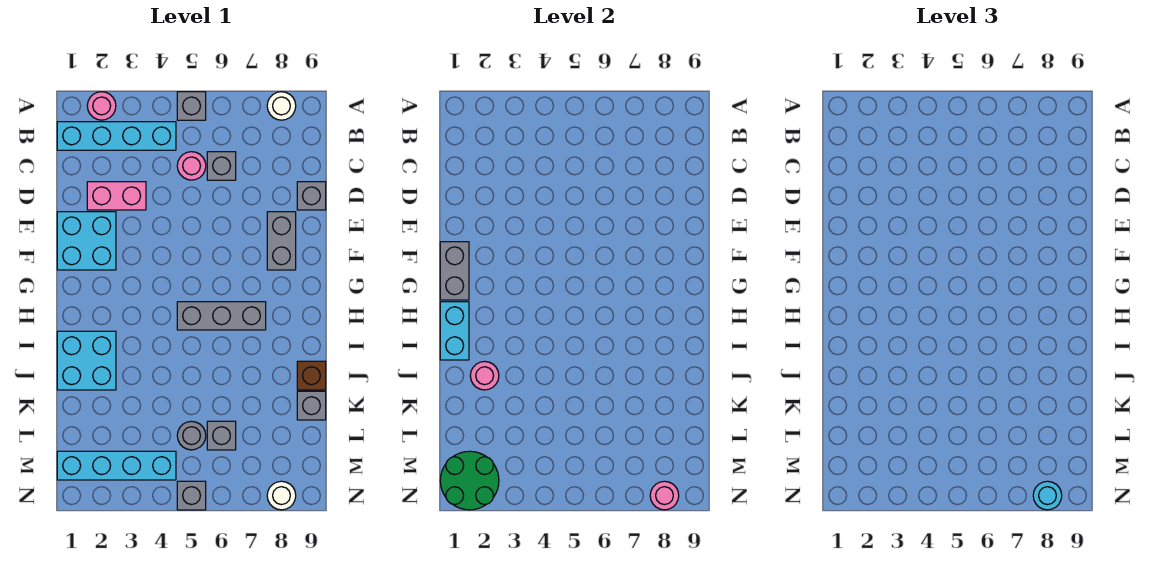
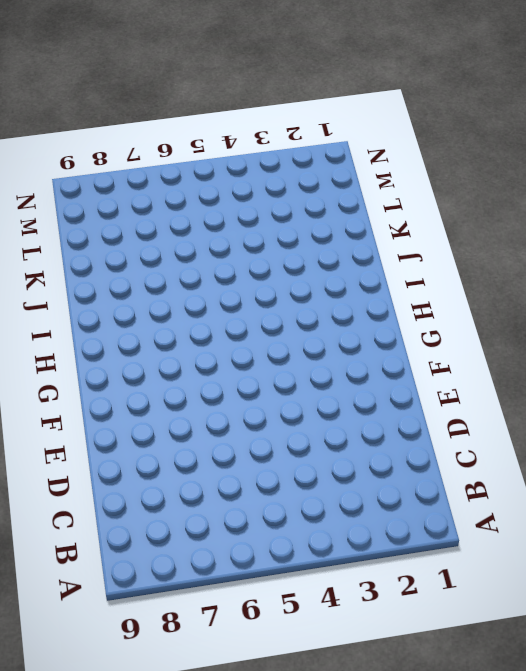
none -> pink 1x1 round brick [87,92,116,120]
none -> grey 1x1 brick [177,92,206,120]
none -> white 1x1 round brick [267,92,296,120]

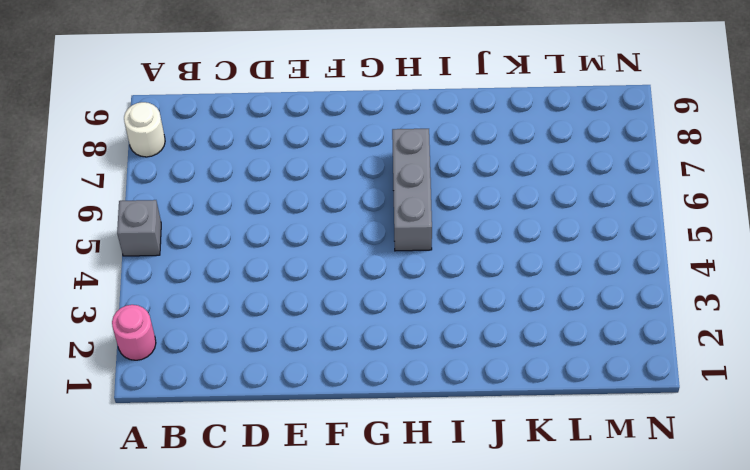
none -> cyan 1x4 brick [57,122,176,150]
none -> pink 1x1 round brick [177,152,206,180]
none -> grey 1x1 brick [207,152,236,180]

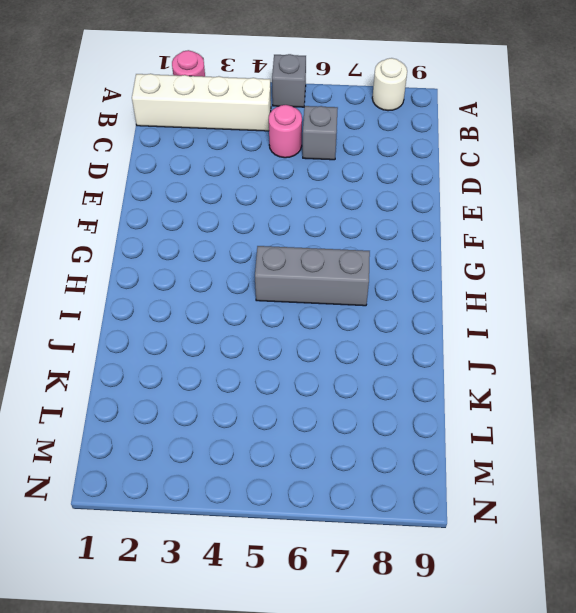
white 1x4 brick [132,74,271,131] -> cyan 1x4 brick [57,122,176,150]
none -> pink 1x2 brick [87,182,146,210]
none -> grey 1x1 brick [297,182,326,210]
none -> cyan 2x2 brick [57,212,116,270]

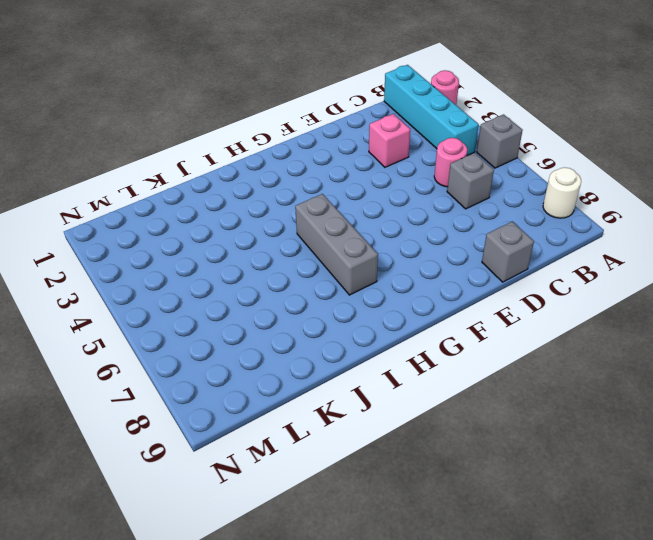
pink 1x1 brick [369,114,410,167] -> pink 1x2 brick [87,182,146,210]
none -> cyan 2x2 brick [57,212,116,270]
none -> grey 1x2 brick [267,212,296,270]
none -> cyan 2x2 brick [57,331,116,390]

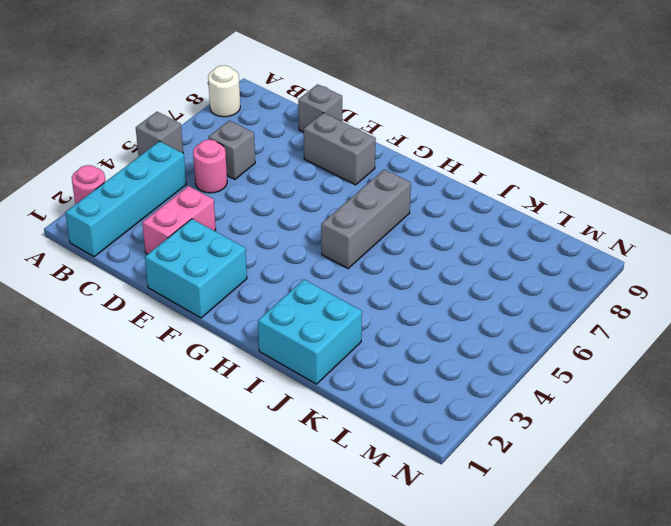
none -> brown 1x1 brick [297,361,326,390]
none -> grey 1x1 brick [297,391,326,420]
none -> grey 1x1 round brick [177,421,206,450]

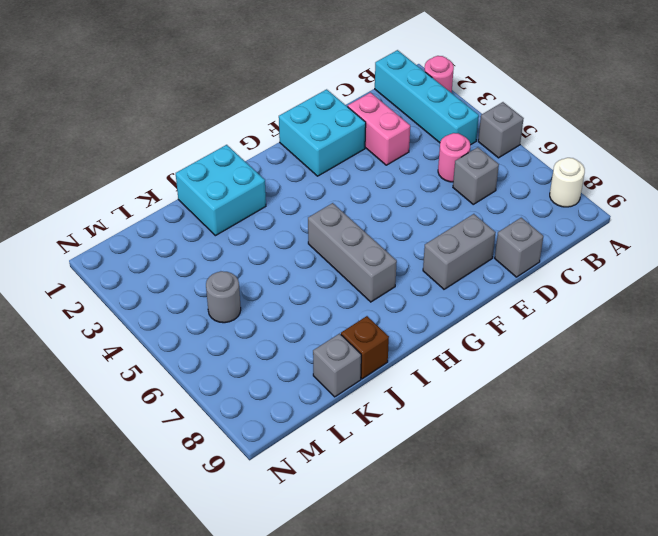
none -> grey 1x1 brick [207,421,236,450]
none -> cyan 1x4 brick [57,451,176,480]
none -> grey 1x1 brick [177,481,206,510]

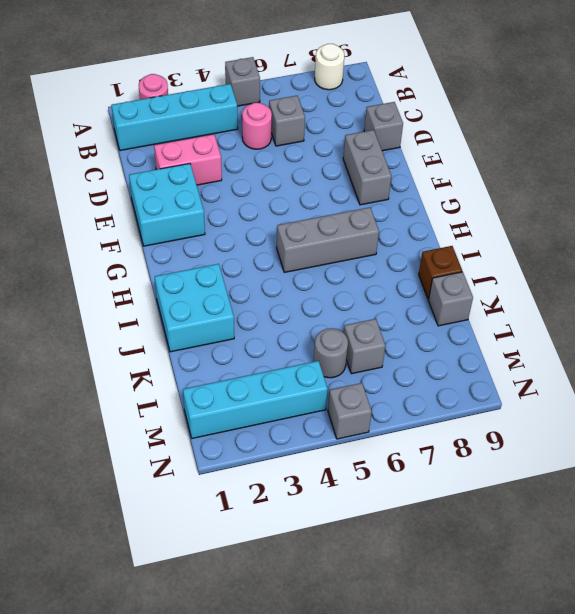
none -> white 1x1 round brick [267,481,296,510]
none -> grey 1x2 brick [440,242,469,300]
none -> cyan 1x2 brick [440,302,469,360]

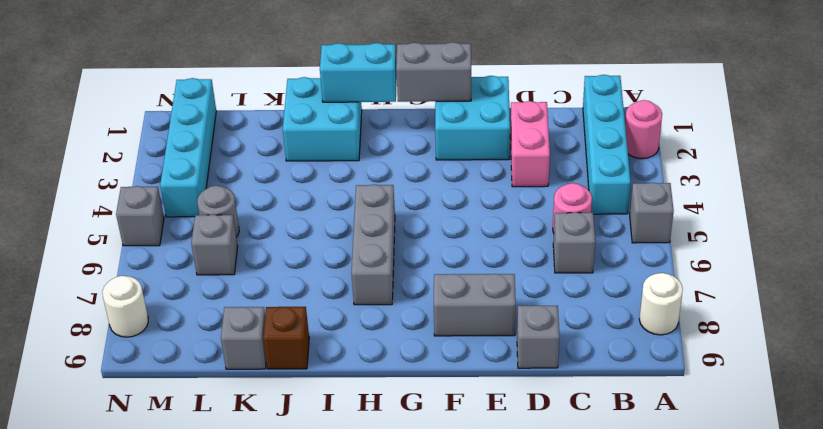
none -> pink 1x1 round brick [470,361,499,390]
none -> green 2x2 round brick [440,451,499,510]
none -> pink 1x1 round brick [650,481,679,510]

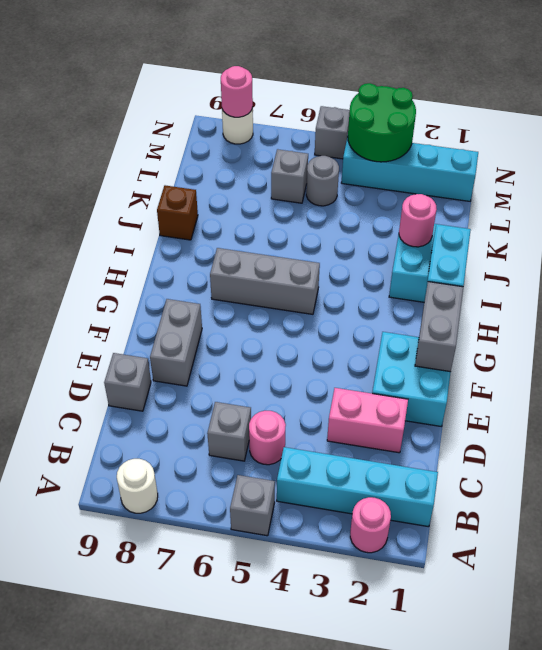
green 2x2 round brick [348,83,416,162] -> green 2x2 round brick moved to [440,451,499,510]
none -> grey 1x1 brick [297,391,326,420]
none -> cyan 1x1 round brick [1033,481,1062,510]

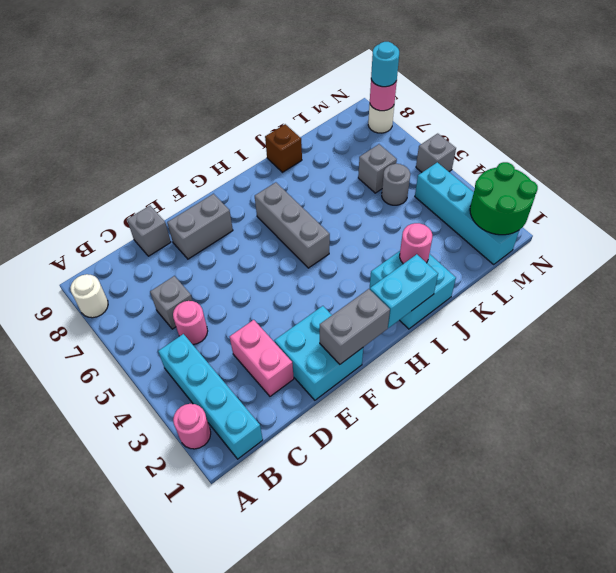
none -> grey 1x1 brick [177,92,206,120]
none -> grey 1x1 brick [297,391,326,420]

